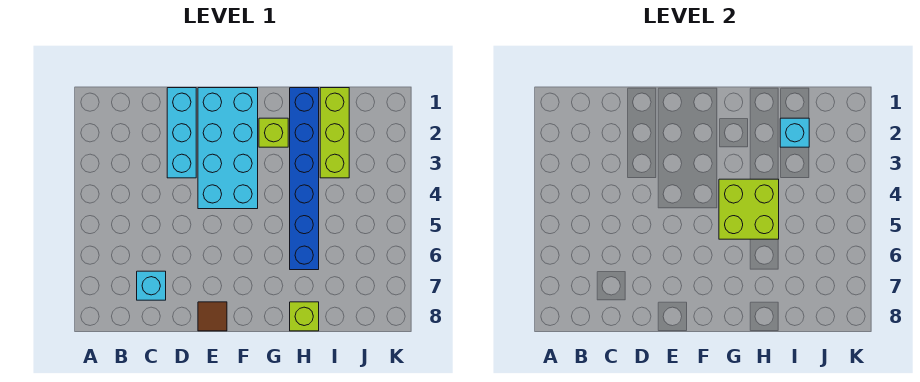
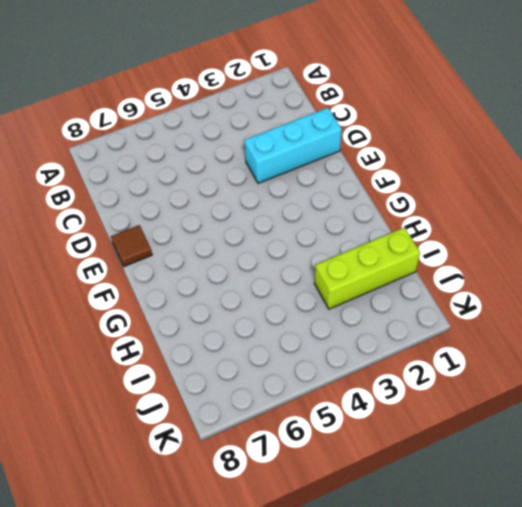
none -> cyan 1x1 brick [137,271,166,300]
none -> cyan 2x4 brick [198,88,258,209]

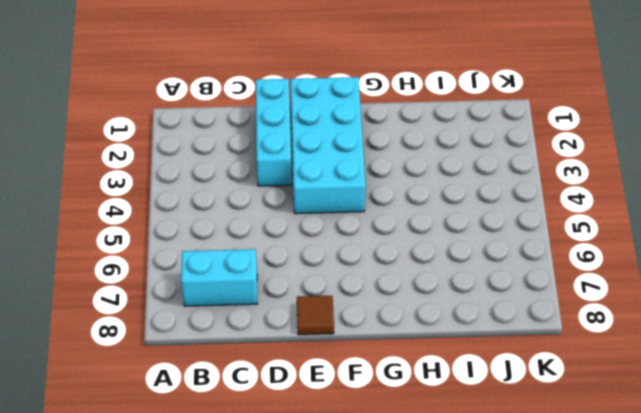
cyan 1x2 brick [181,249,258,306] -> cyan 1x1 brick [137,271,166,300]
none -> lime 1x1 brick [259,118,288,147]
none -> blue 1x6 brick [290,88,319,270]

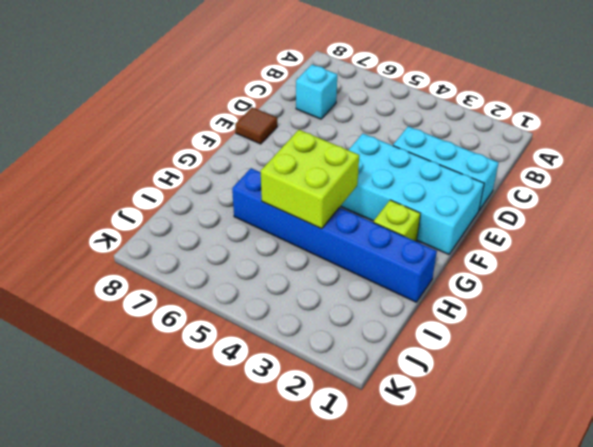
none -> lime 1x1 brick [290,302,319,331]
none -> lime 1x3 brick [320,88,349,178]

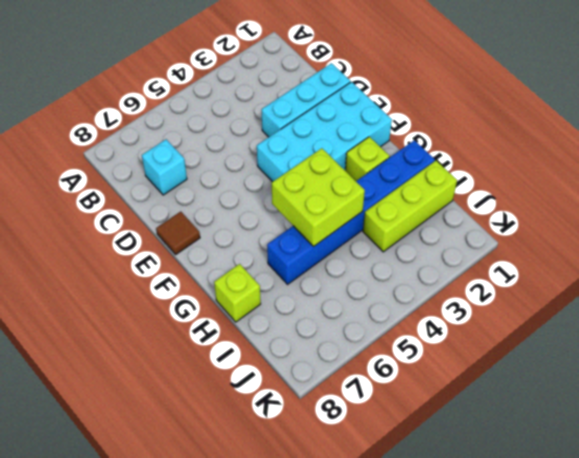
none -> cyan 1x1 brick [780,118,809,147]

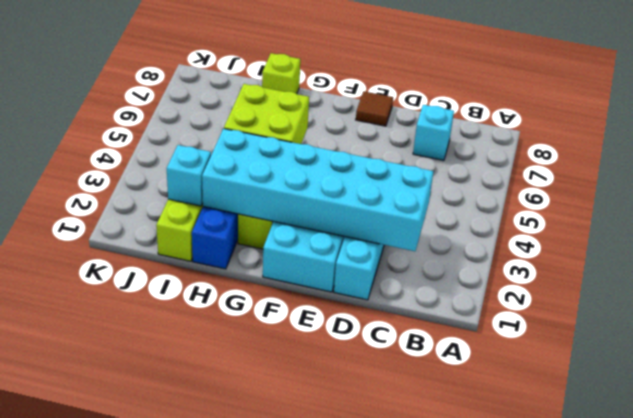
cyan 2x6 brick [202,128,433,251] -> none

